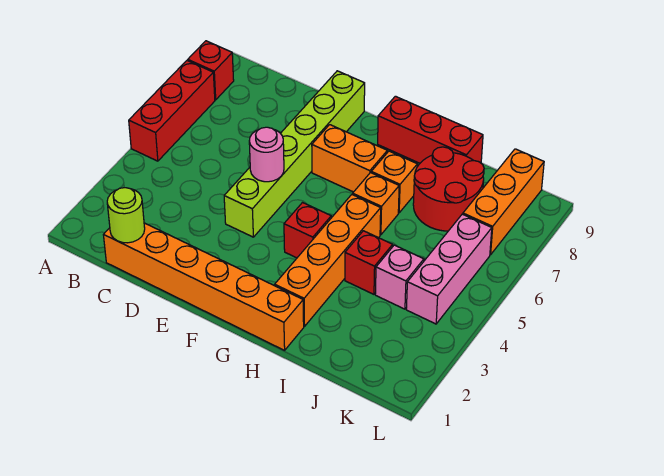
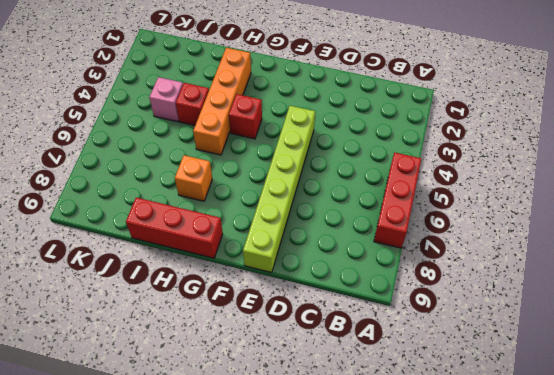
none -> red 1x1 brick [188,41,234,100]
none -> orange 1x6 brick [104,223,304,350]
none -> orange 1x2 brick [312,125,387,192]

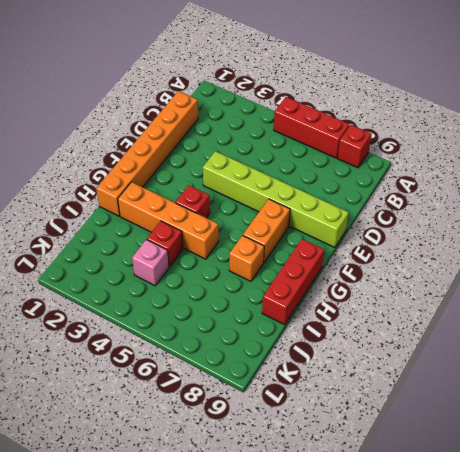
none -> orange 1x1 brick [353,173,399,235]
none -> red 2x2 round brick [413,147,484,231]
none -> pink 1x3 brick [406,214,492,324]

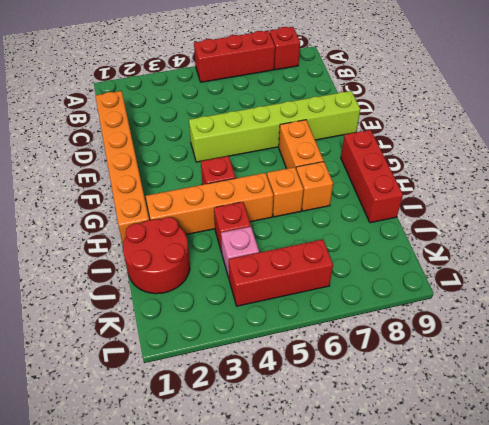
red 2x2 round brick [123,217,190,294] -> red 2x2 round brick moved to [413,147,484,231]
red 1x3 brick [229,240,333,306] -> pink 1x3 brick [406,214,492,324]
none -> orange 1x3 brick [463,149,544,255]
none -> lime 1x1 round brick [107,188,145,243]
none -> pink 1x1 round brick [249,127,284,182]

